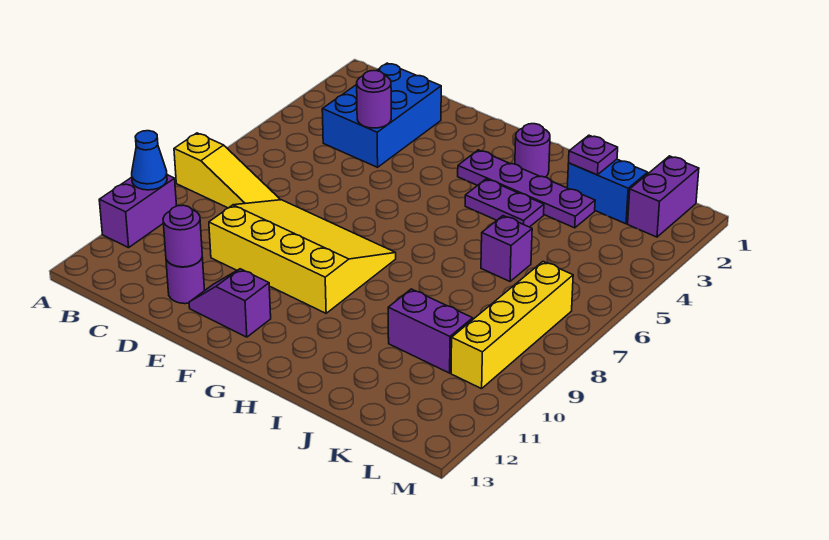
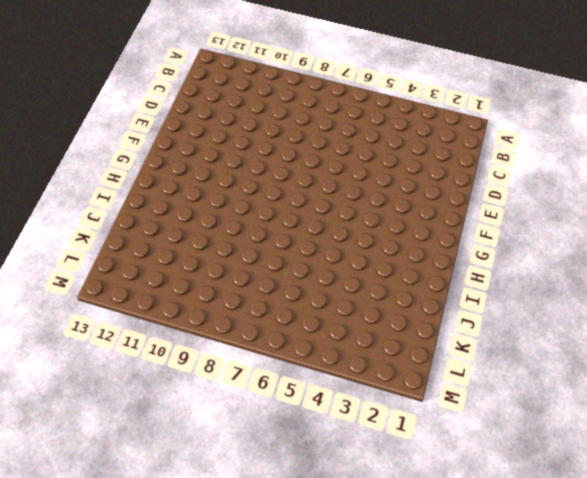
none -> yellow 1x3 slope [174,133,280,208]
none -> purple 1x2 brick [99,175,176,248]
none -> blue 2x3 brick [322,63,441,167]

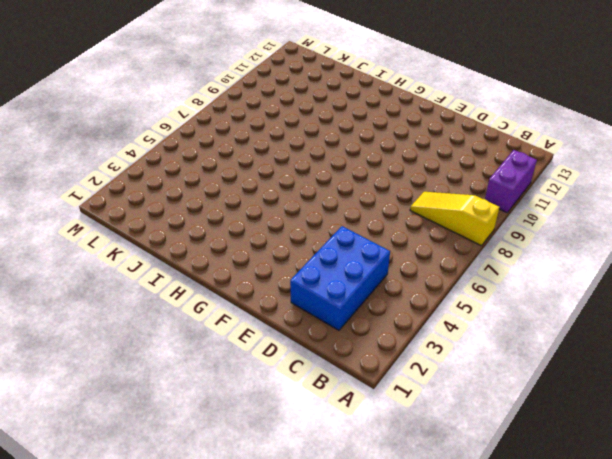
none -> yellow 3x4 slope [209,200,396,313]
none -> purple 1x1 round brick [166,257,205,304]
none -> purple 1x2 slope [189,269,271,337]

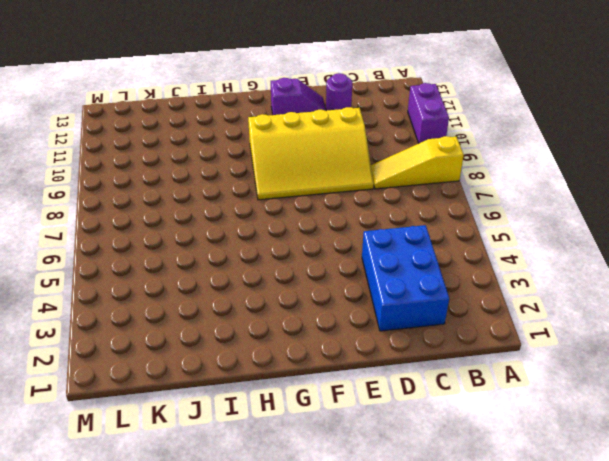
none -> purple 1x4 plate [458,150,595,228]
none -> purple 1x1 round brick [515,124,550,177]
none -> purple 1x2 plate [465,179,544,227]

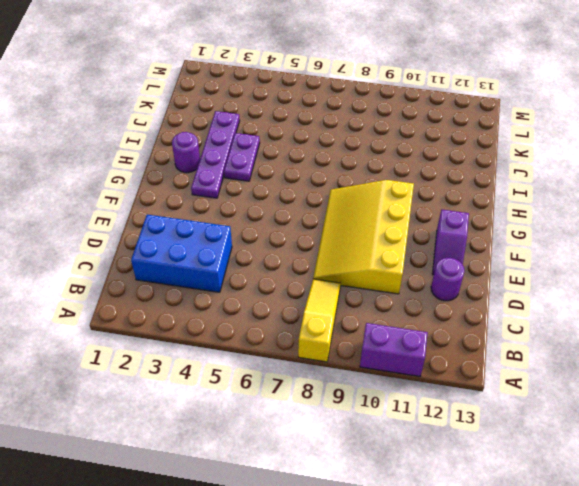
none -> blue 1x2 brick [567,159,648,224]
none -> purple 1x1 brick [481,216,532,281]
none -> purple 1x2 brick [388,289,473,373]

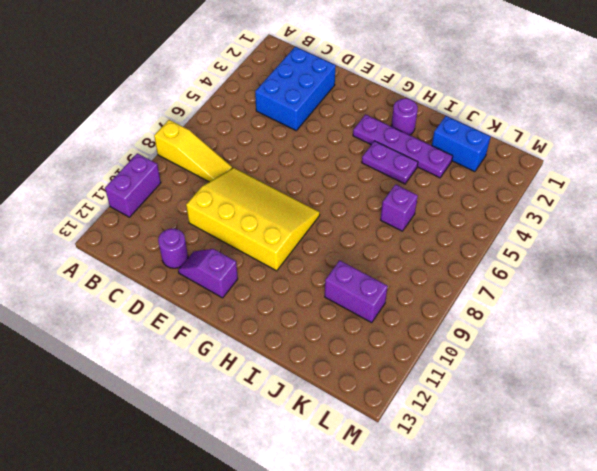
none -> purple 1x2 brick [628,156,699,237]
none -> yellow 1x4 brick [451,262,573,389]
none -> blue 1x1 cone [132,131,167,190]

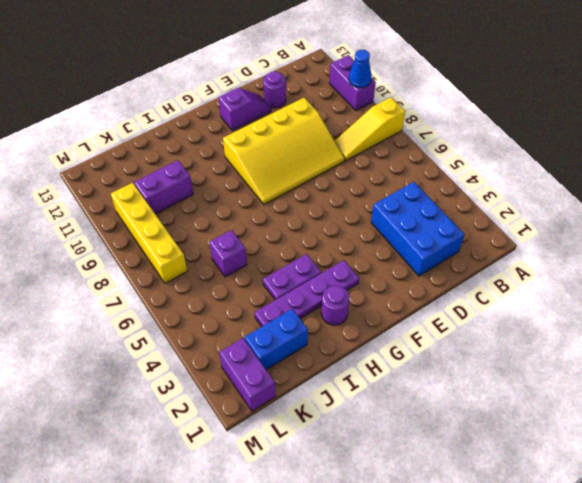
none -> purple 1x1 round brick [357,71,391,128]
none -> purple 1x1 round brick [163,205,202,267]
none -> purple 1x1 plate [569,135,618,175]

